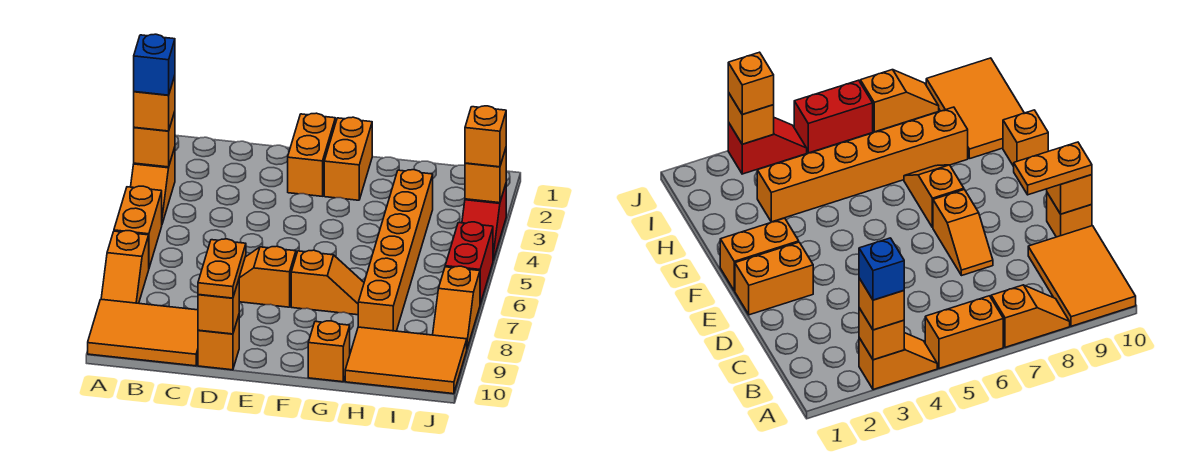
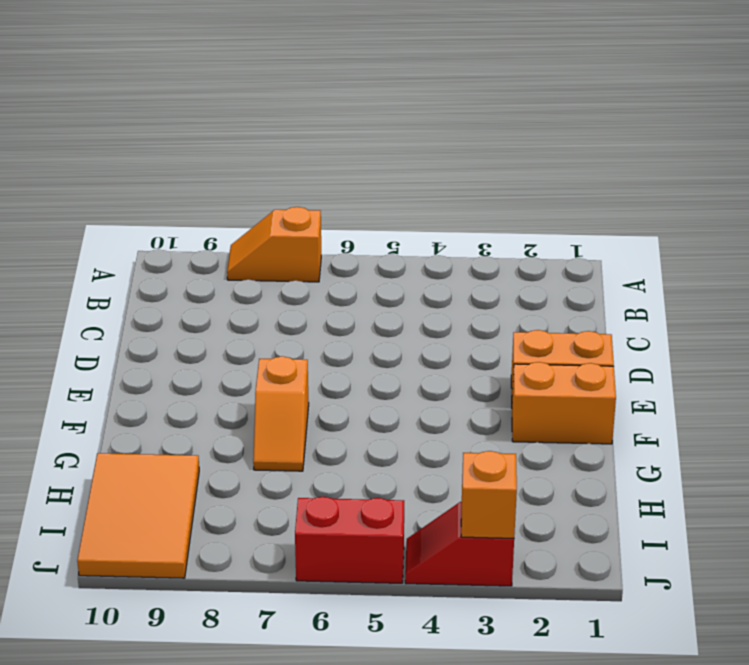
none -> orange 1x2 slope [131,148,175,224]
none -> orange 1x2 brick [114,186,162,267]
none -> orange 2x3 tile [88,299,198,366]

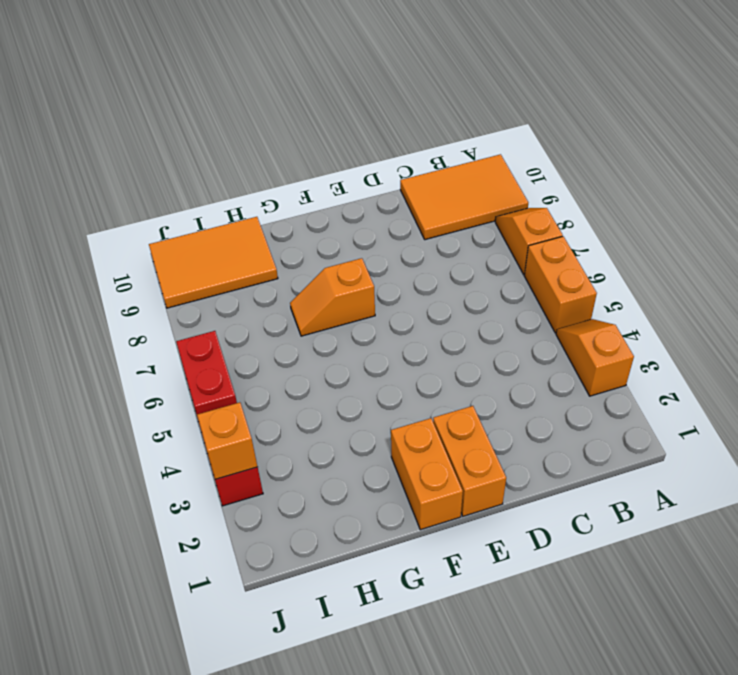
none -> orange 1x2 slope [239,246,296,307]
none -> orange 1x1 brick [198,316,239,370]
none -> orange 1x1 brick [308,321,350,382]

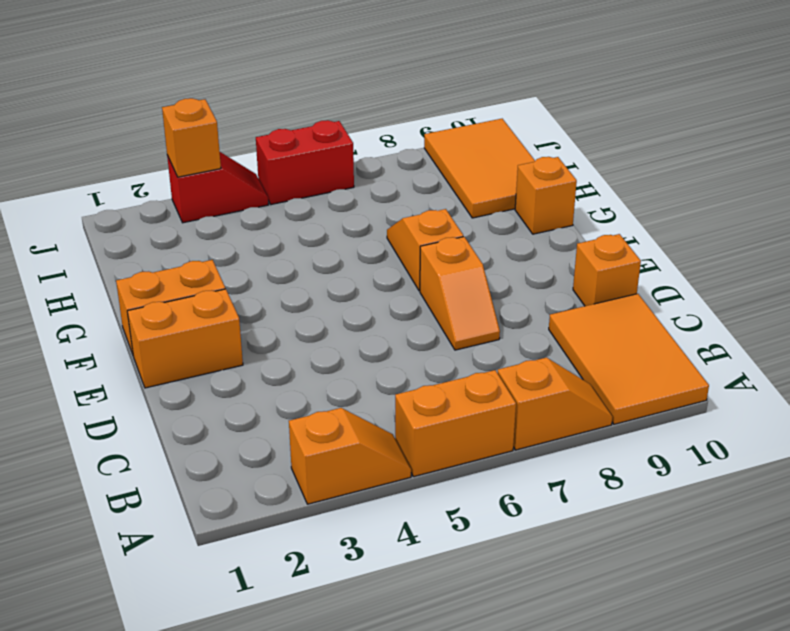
none -> orange 1x6 brick [358,170,433,331]
none -> orange 1x2 slope [433,266,480,348]
none -> orange 1x1 brick [134,112,175,167]

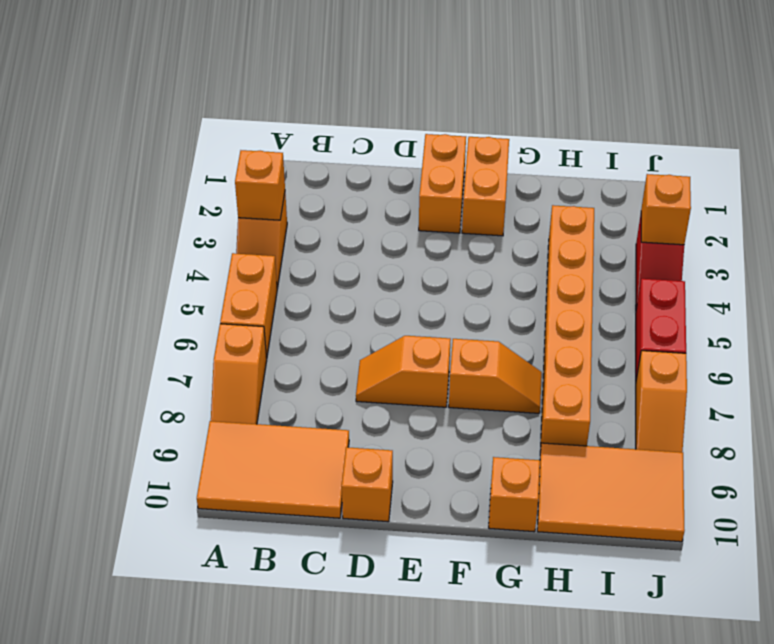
none -> orange 1x1 brick [198,280,239,334]
none -> orange 1x1 brick [134,76,175,131]
none -> orange 1x2 plate [198,239,246,298]

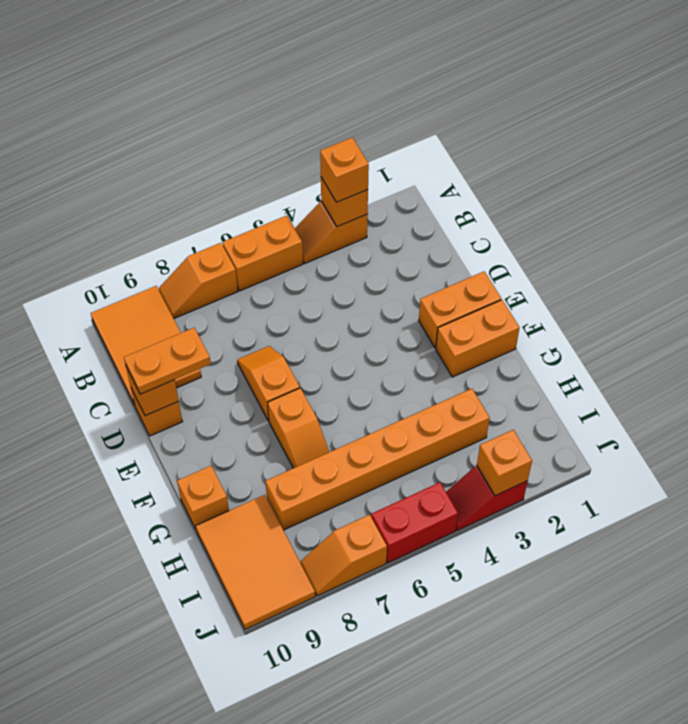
none -> orange 1x1 brick [465,106,506,167]
none -> blue 1x1 brick [134,34,175,95]

